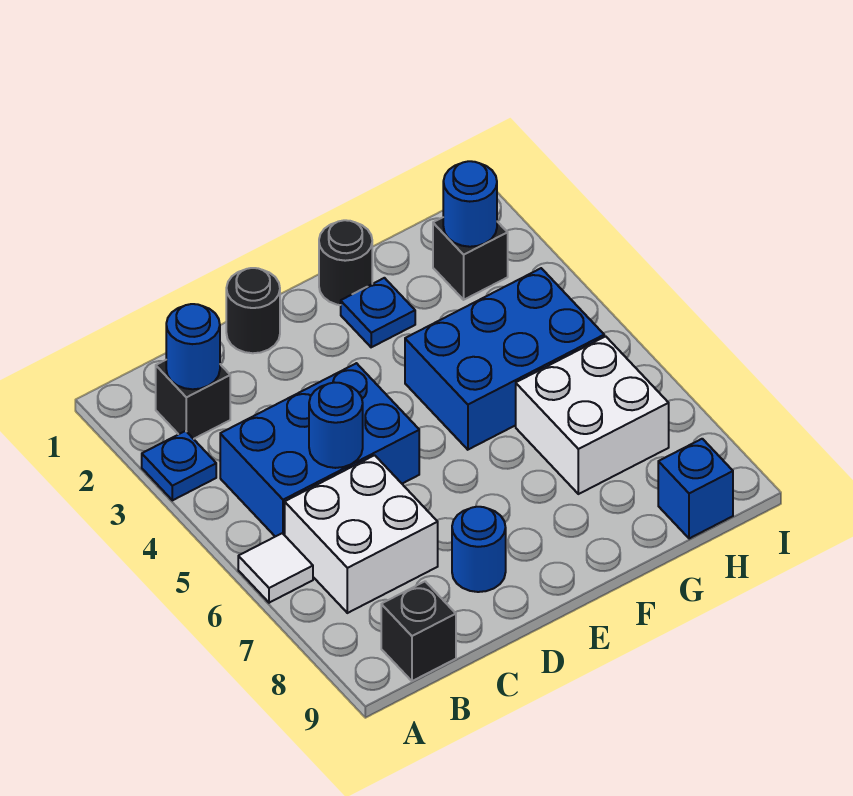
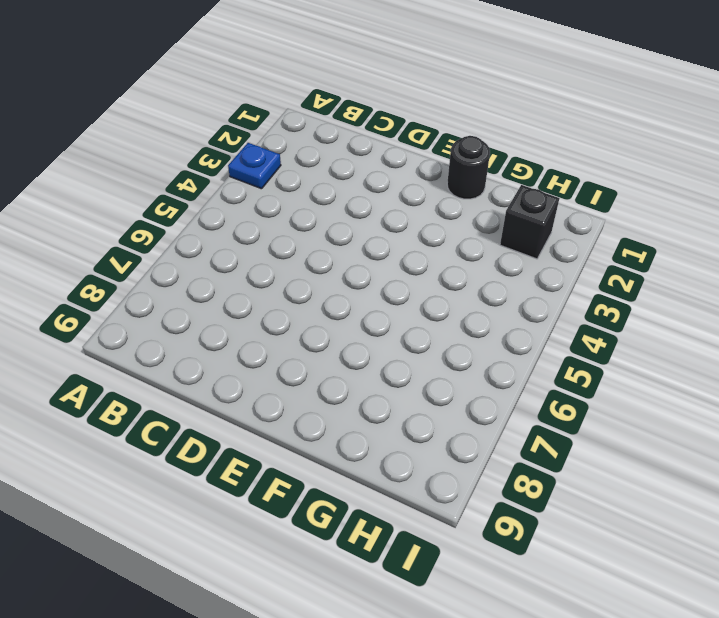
none -> white 1x1 tile [238,533,313,603]
none -> black 1x1 brick [156,360,230,439]
none -> blue 2x3 brick [220,363,419,537]

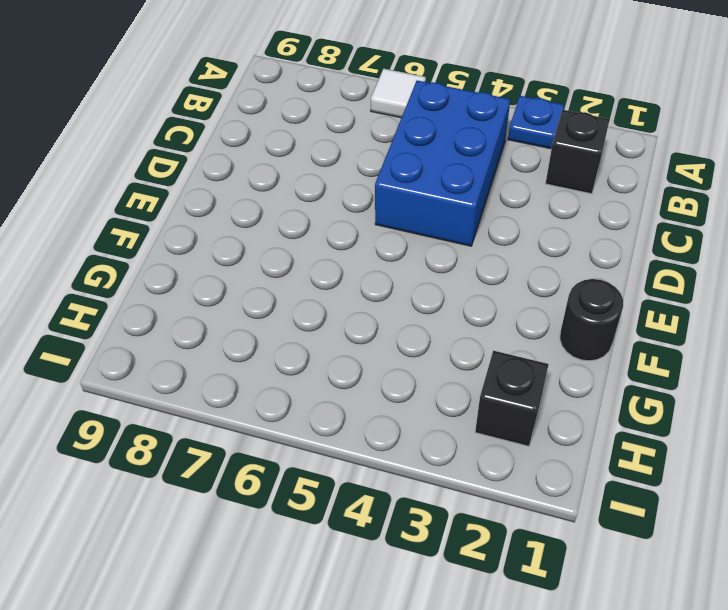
none -> white 2x2 brick [285,455,438,613]
none -> black 1x1 brick [381,582,456,681]
none -> black 1x1 round brick [226,268,280,353]

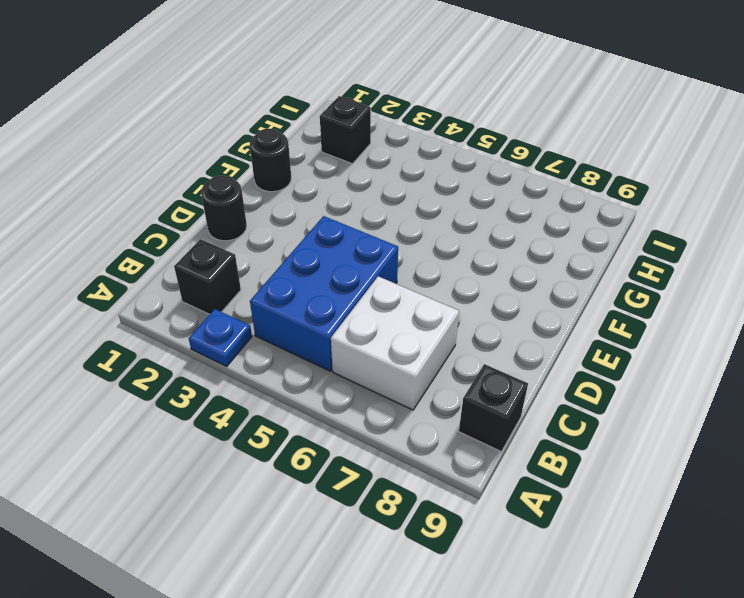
none -> white 1x1 tile [238,533,313,603]
none -> blue 1x1 round brick [452,507,506,592]
none -> blue 1x1 plate [341,278,415,347]

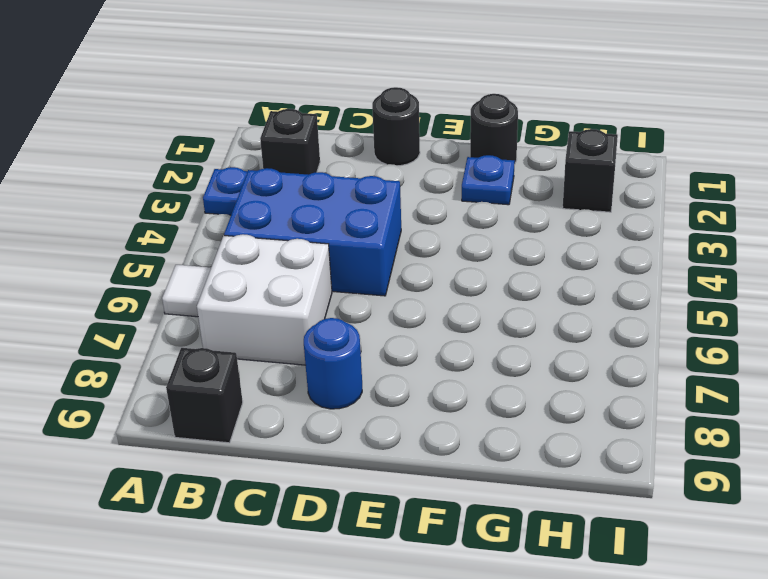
none -> blue 2x3 brick [405,268,604,450]
none -> white 2x2 brick [516,336,669,494]
none -> blue 1x1 brick [658,439,733,539]

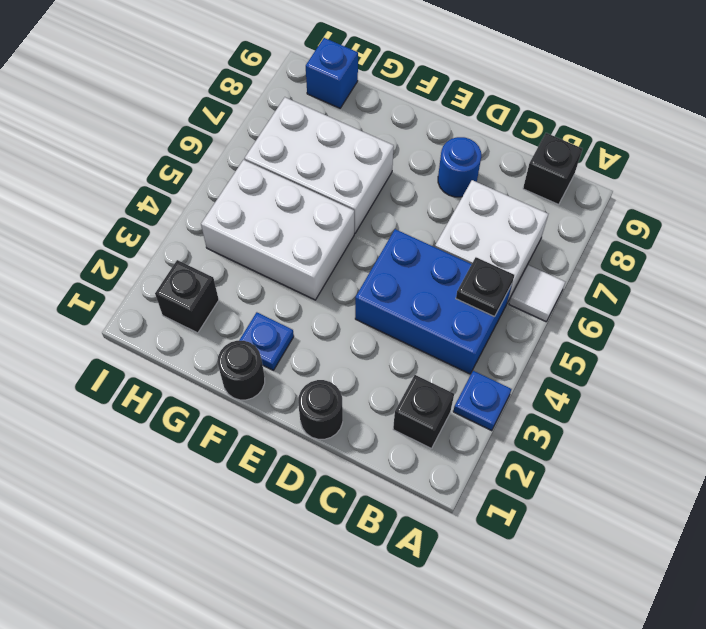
black 1x1 plate [456,257,514,317] -> none
white 2x3 brick [201,160,354,300] -> blue 2x3 brick [405,268,604,450]
white 2x3 brick [244,97,394,233] -> white 2x2 brick [516,336,669,494]
none -> blue 1x1 round brick [166,304,220,389]
none -> blue 1x1 round brick [309,383,363,468]
none -> blue 1x1 round brick [443,161,497,247]

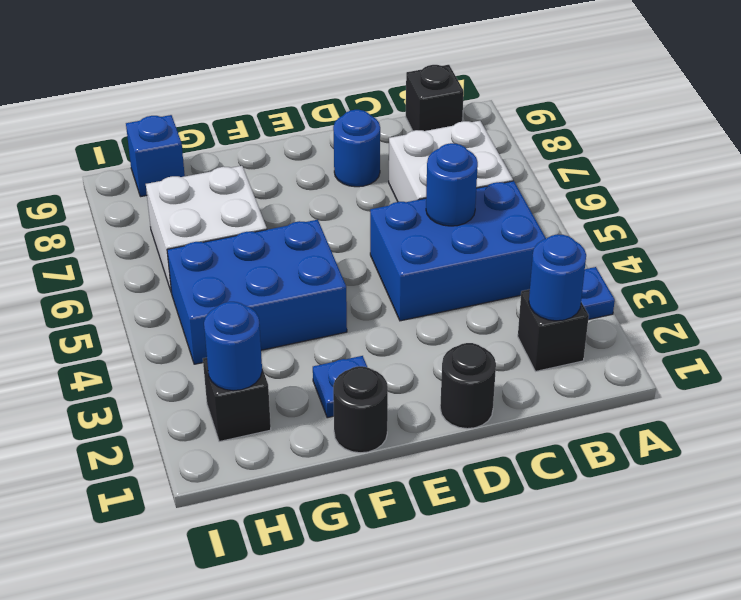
none -> white 1x1 tile [238,533,313,603]

